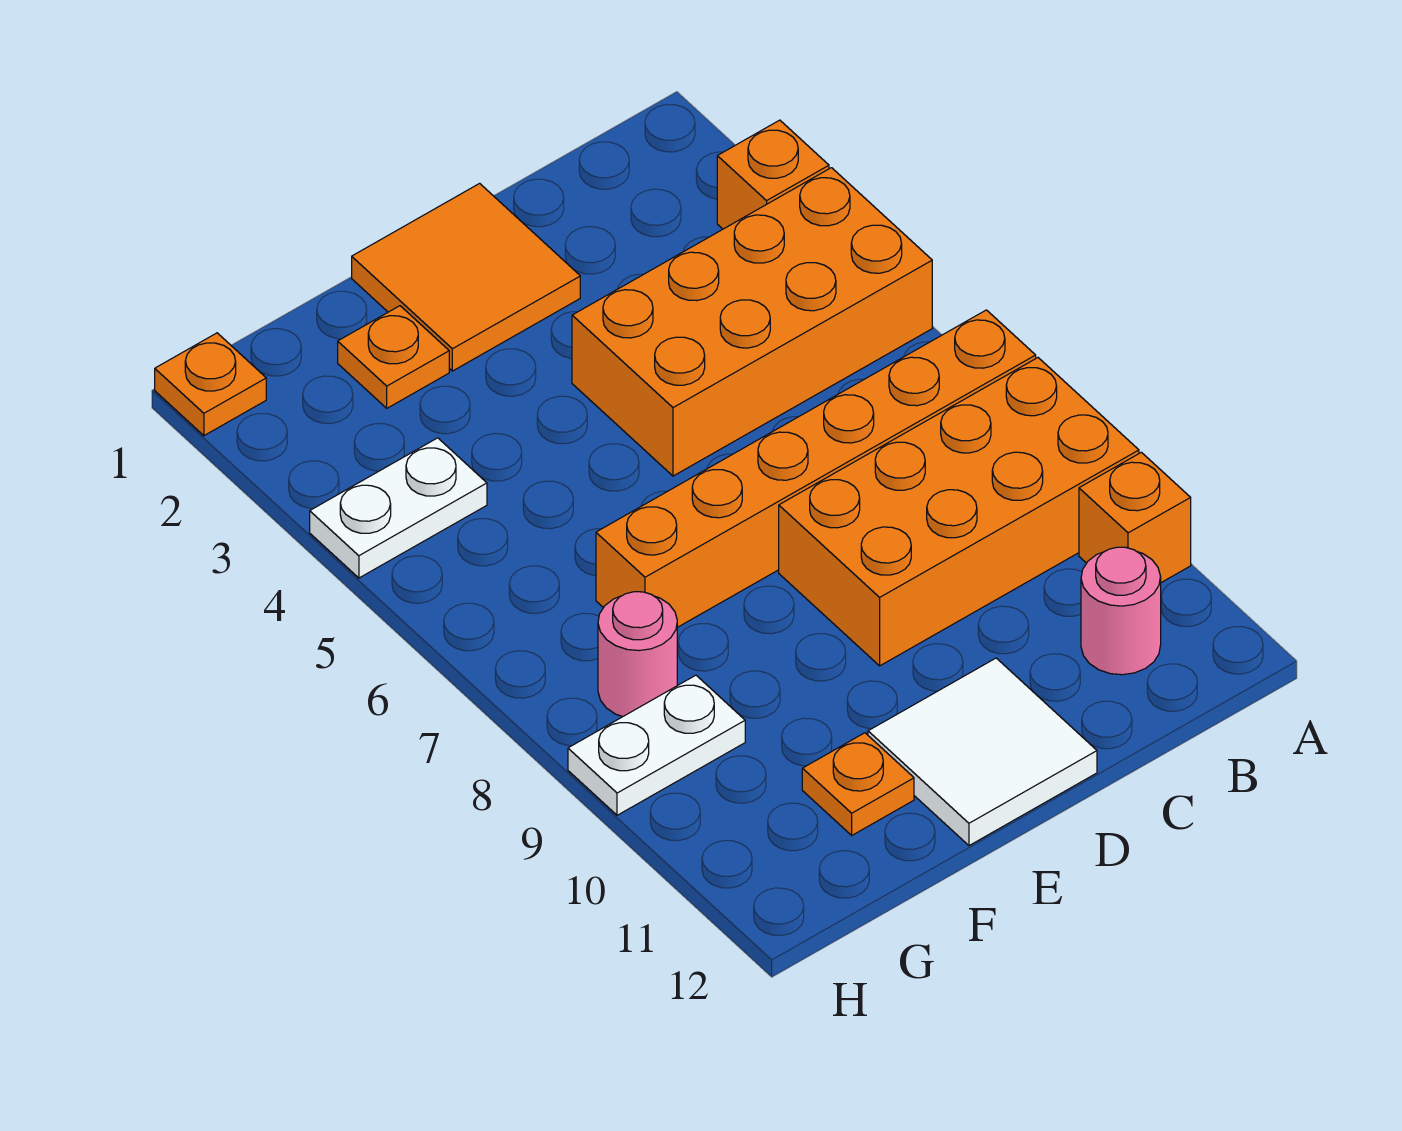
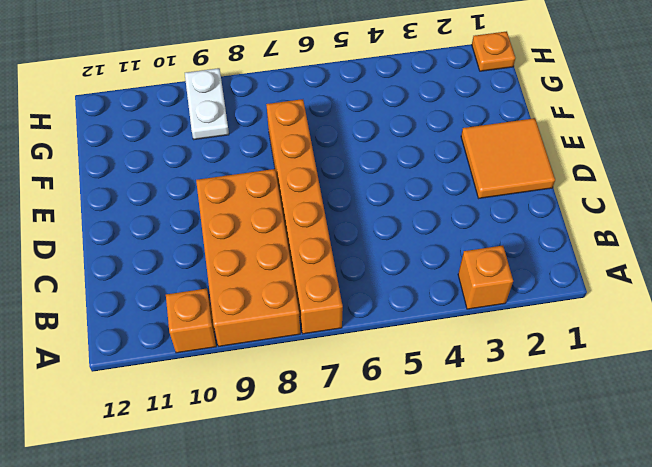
none -> orange 2x4 brick [572,168,932,476]
none -> pink 1x1 round brick [1081,547,1161,675]
none -> white 2x2 tile [868,658,1097,846]

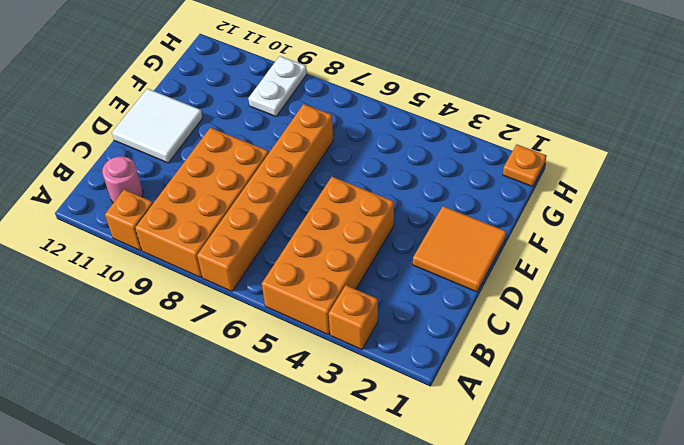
none -> orange 1x1 plate [338,306,449,408]
none -> orange 1x1 plate [802,733,914,835]
none -> white 1x2 plate [310,438,487,578]

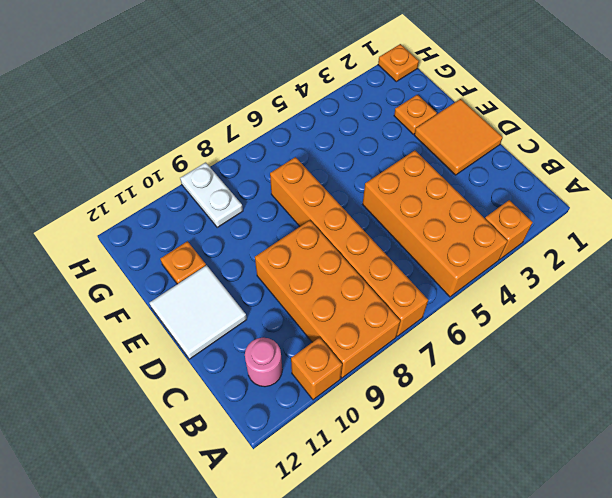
none -> white 1x2 plate [310,438,487,578]
none -> pink 1x1 round brick [598,592,677,717]

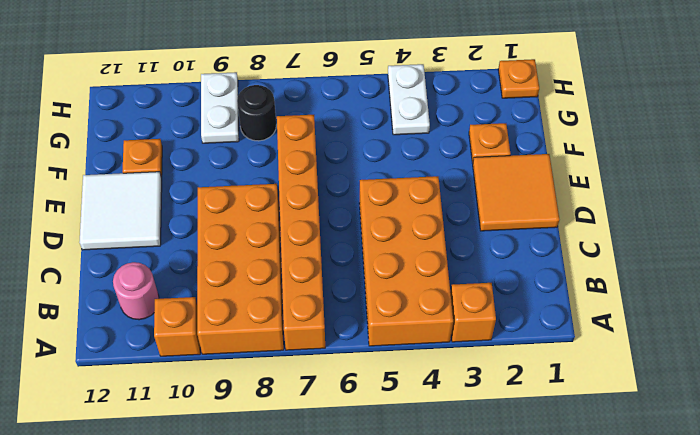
black 1x1 round brick [237,85,277,141] -> pink 1x1 round brick [598,592,677,717]

